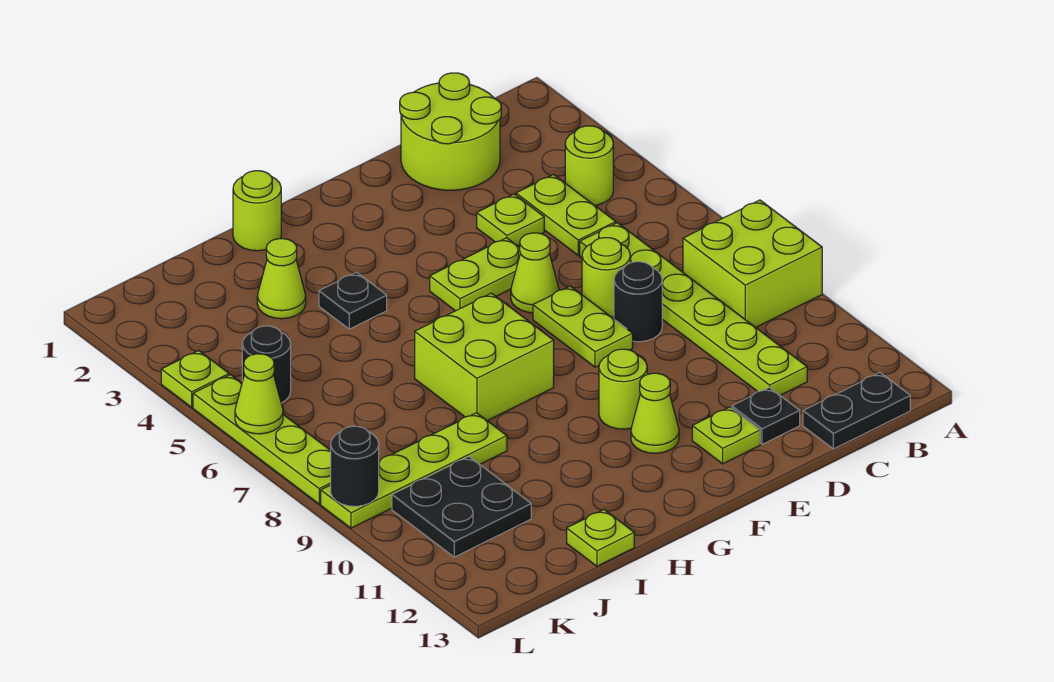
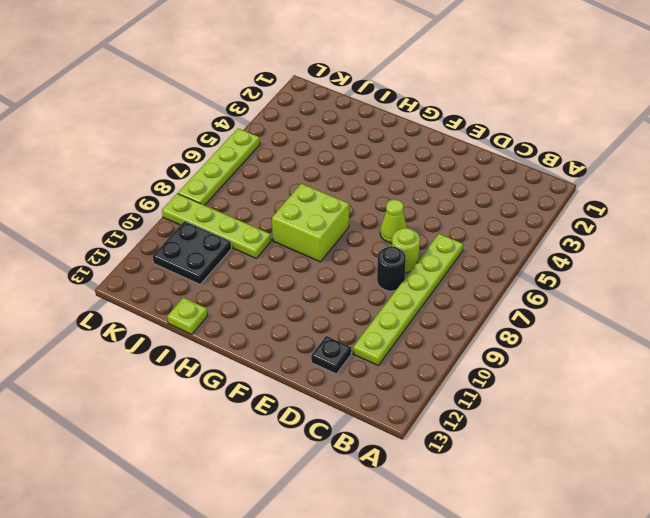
none -> lime 2x2 brick [683,200,822,327]
none -> lime 1x1 round brick [565,126,613,205]
none -> black 1x2 plate [803,373,910,449]

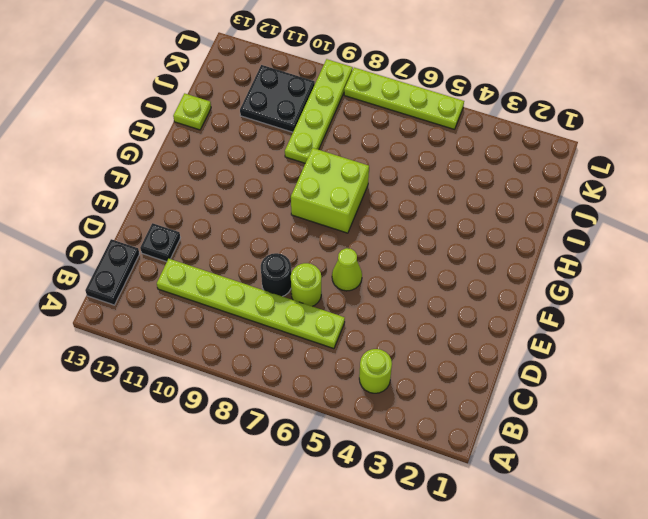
none -> lime 2x2 brick [683,200,822,327]
none -> lime 2x2 round brick [400,73,501,190]
none -> lime 1x2 plate [516,175,616,255]

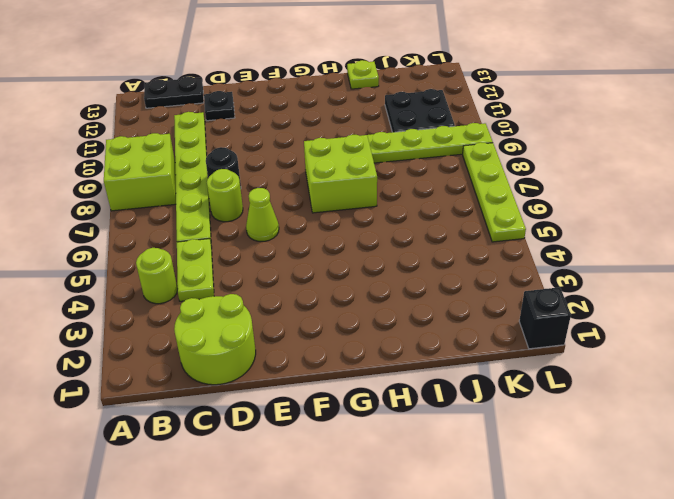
black 1x1 brick [519,287,571,349] -> none
none -> lime 1x1 plate [477,194,544,246]
none -> lime 1x2 plate [430,238,520,311]
none -> lime 1x2 plate [533,286,633,367]

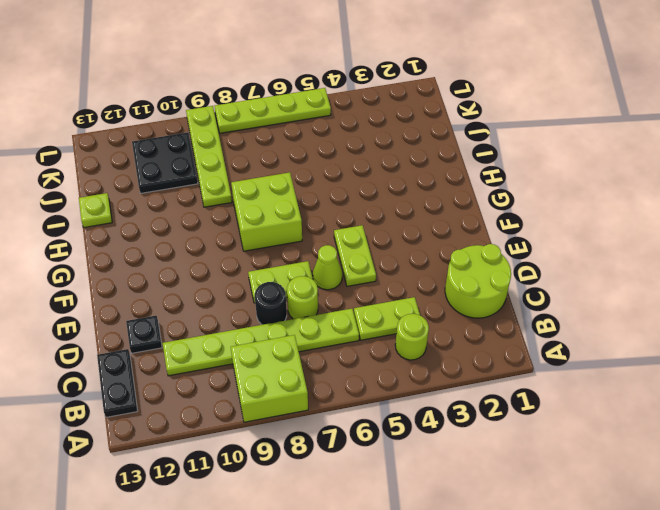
none -> lime 1x1 plate [477,194,544,246]
none -> lime 1x1 plate [692,407,760,464]
none -> lime 1x1 round brick [599,349,647,429]

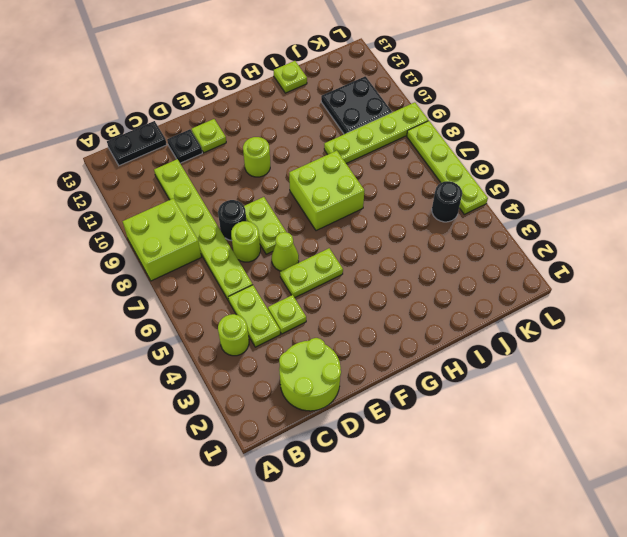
none -> lime 1x1 cone [631,373,679,453]
none -> lime 1x1 round brick [233,171,281,251]
none -> black 1x1 plate [319,272,387,329]

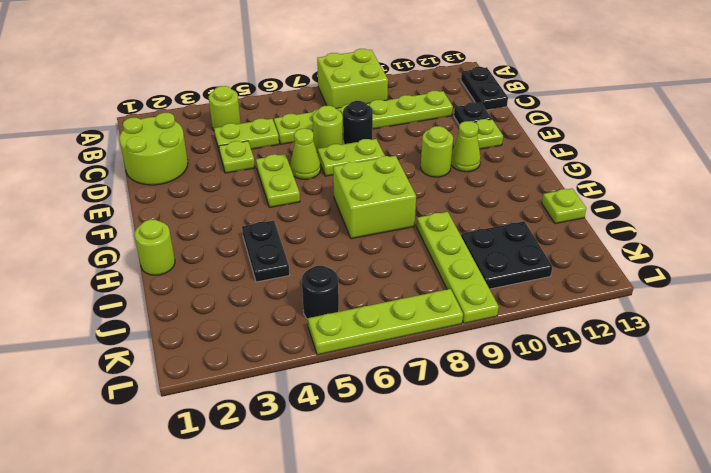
black 1x2 plate [242,221,290,282] -> black 1x1 plate [319,272,387,329]
none -> lime 1x1 cone [257,239,306,319]
none -> lime 1x1 plate [161,351,229,407]
none -> lime 1x1 cone [235,354,283,434]

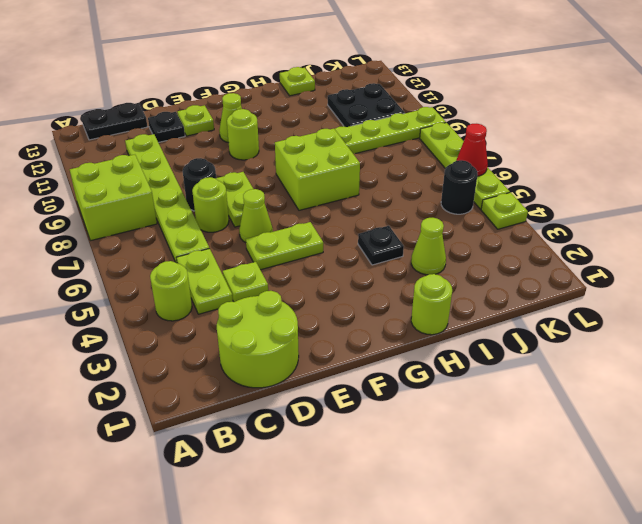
red 1x1 cone [456,124,488,176] -> lime 1x1 cone [235,354,283,434]
none -> black 1x1 round brick [331,426,379,506]

